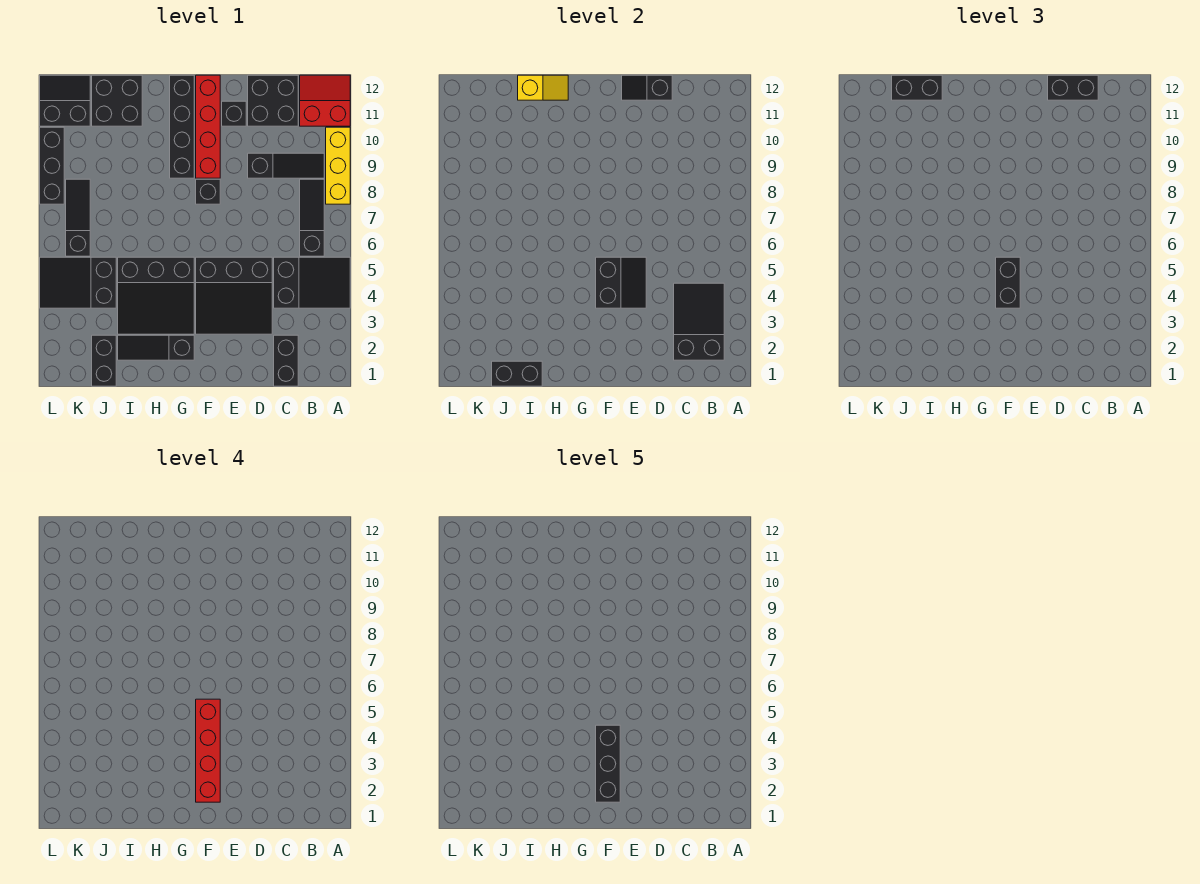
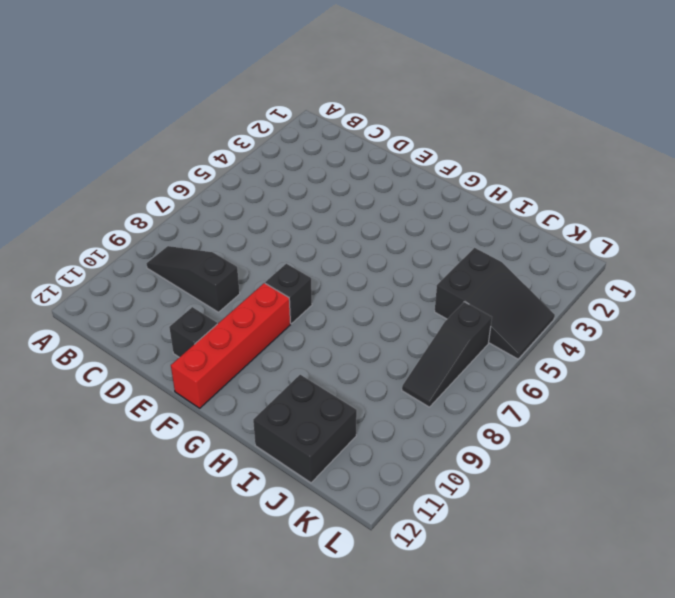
none -> black 2x3 slope [274,257,350,308]
none -> yellow 1x3 brick [326,127,350,204]
none -> red 2x2 slope [300,75,350,126]
none -> black 1x3 slope [300,179,324,256]

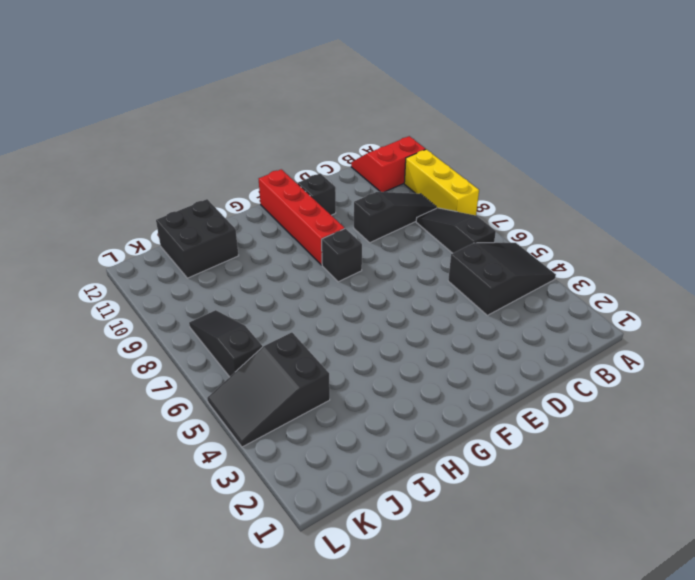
none -> black 1x2 brick [274,335,298,386]
none -> black 2x2 brick [248,75,298,126]
none -> black 3x3 slope [196,257,272,334]
none -> black 1x3 slope [118,335,194,360]

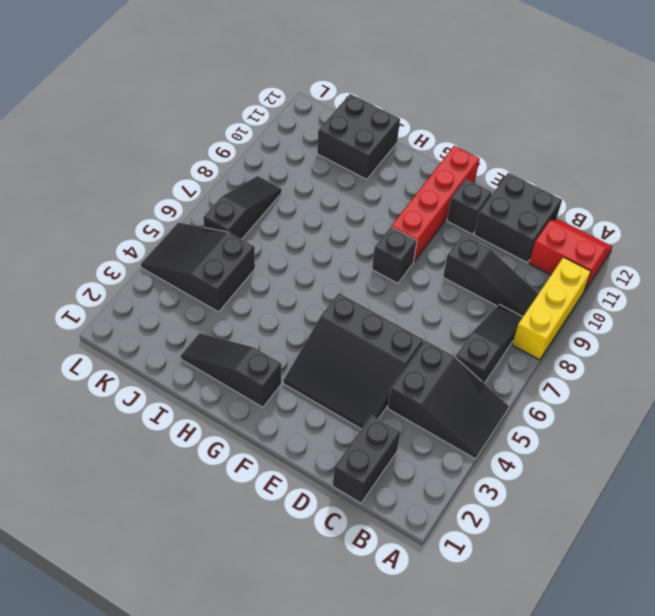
none -> black 3x3 slope [118,257,194,334]
none -> black 1x4 brick [170,75,194,178]
none -> black 1x2 brick [92,335,116,386]
none -> black 2x2 slope [40,75,90,126]

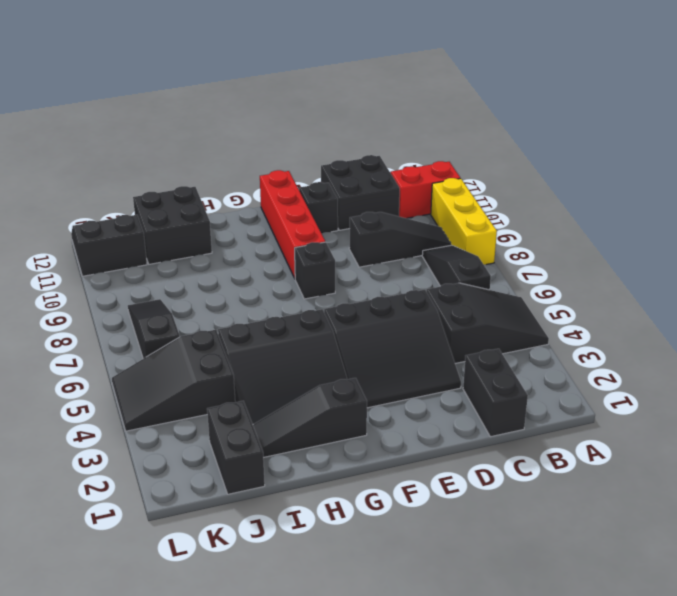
none -> black 1x4 brick [170,75,194,178]
none -> black 1x3 brick [40,127,64,204]
none -> black 2x3 slope [674,283,724,360]
none -> black 1x2 slope [622,75,672,100]

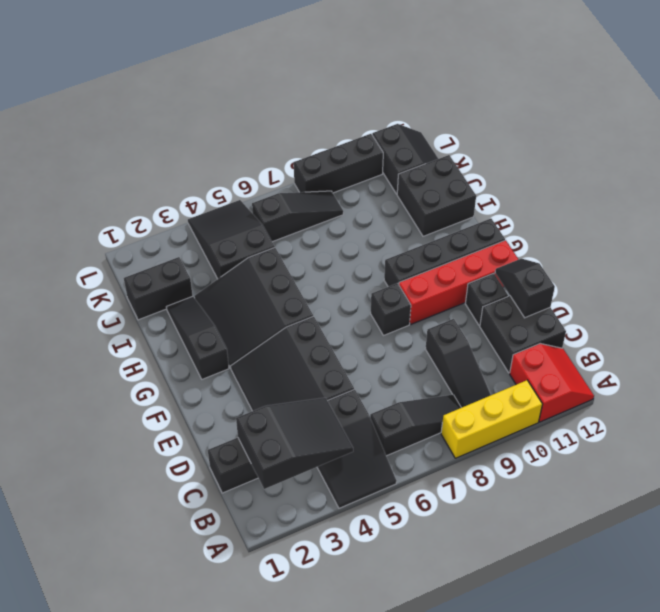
none -> black 2x2 slope [596,257,646,308]
none -> yellow 1x2 slope [518,75,568,100]
none -> black 1x2 brick [492,361,542,386]
none -> black 1x2 brick [1048,75,1098,100]

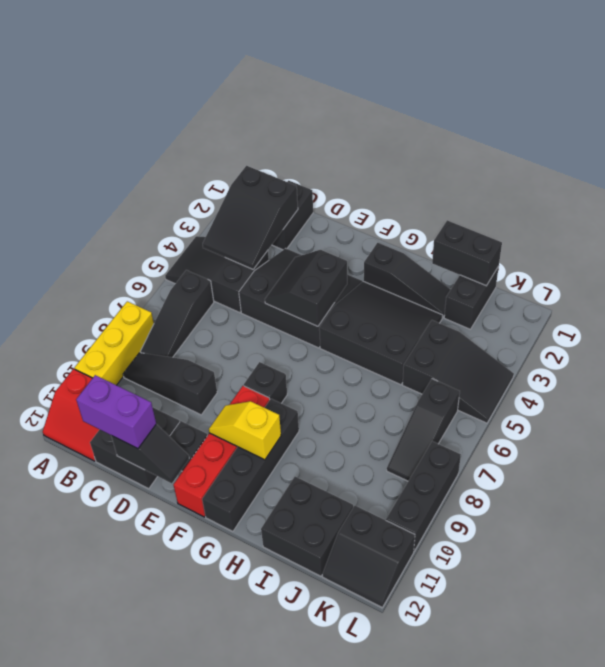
purple 1x2 brick [76,375,156,449] -> black 1x2 brick [1048,75,1098,100]
yellow 1x2 slope [209,401,281,460] -> yellow 1x2 slope moved to [518,75,568,100]
none -> black 1x2 brick [996,257,1020,308]
none -> black 1x2 brick [892,75,942,100]
none -> red 1x4 brick [196,699,220,802]
none -> black 1x3 brick [596,725,620,802]

